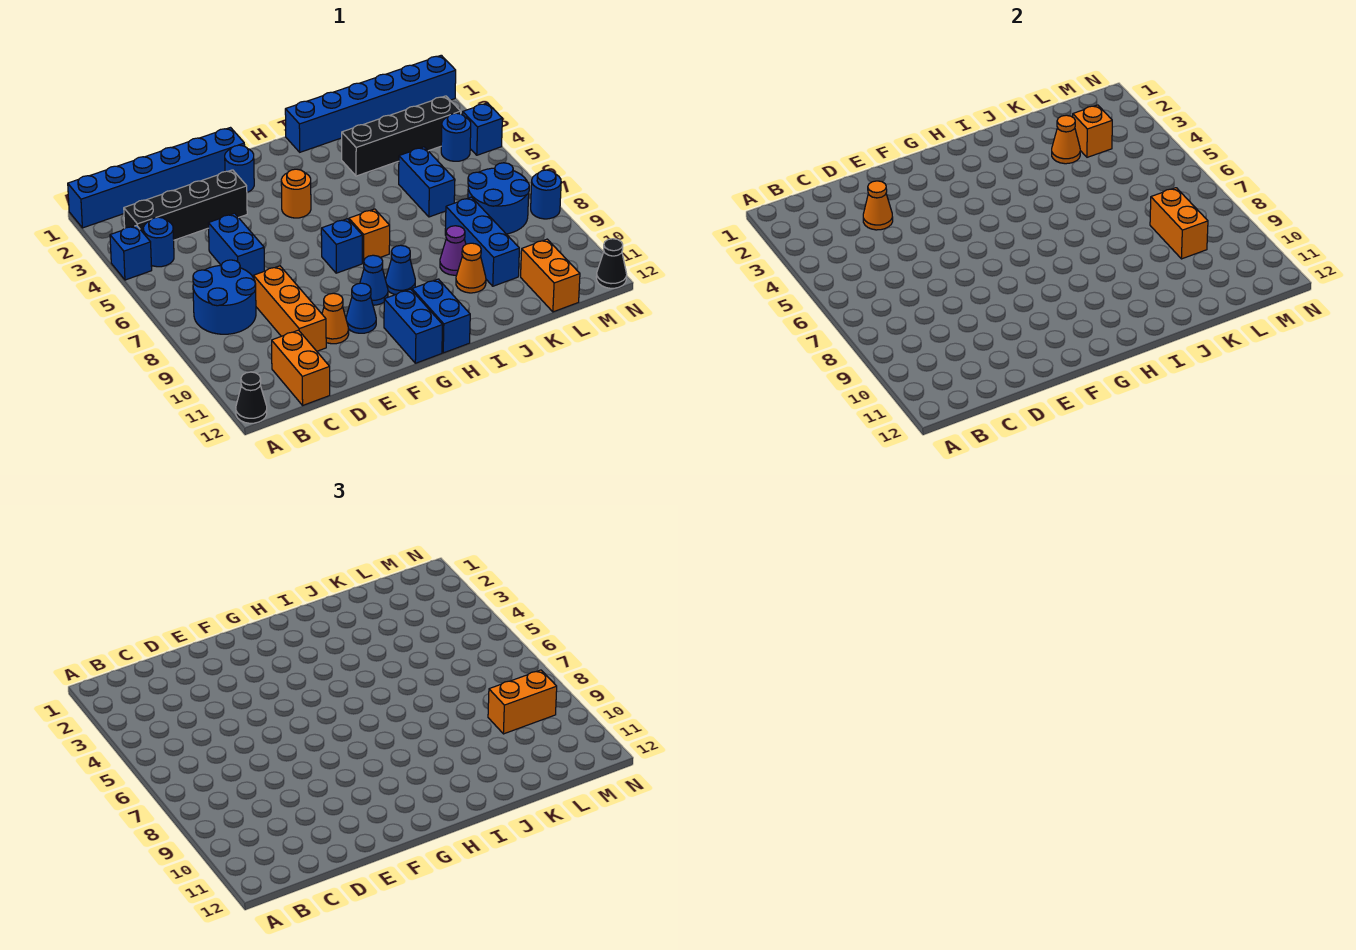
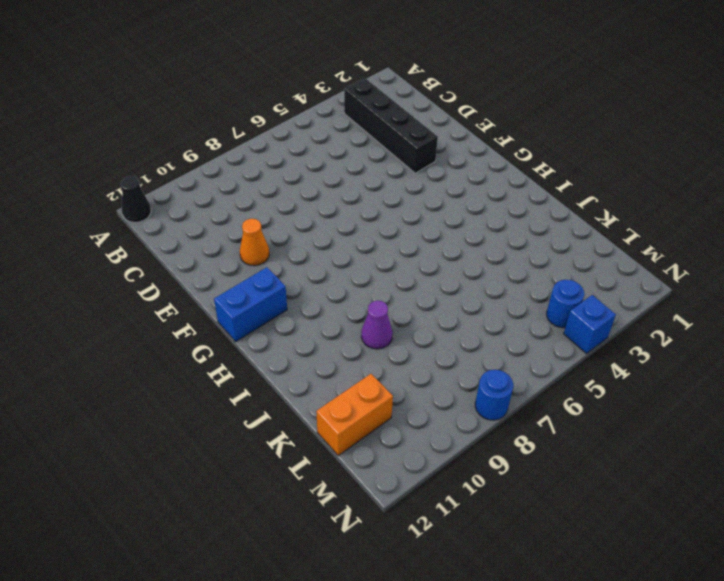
none -> blue 1x6 brick [68,128,245,228]
none -> blue 1x1 brick [110,225,152,280]
none -> blue 1x1 round brick [143,217,174,267]
none -> blue 2x2 round brick [193,260,256,334]

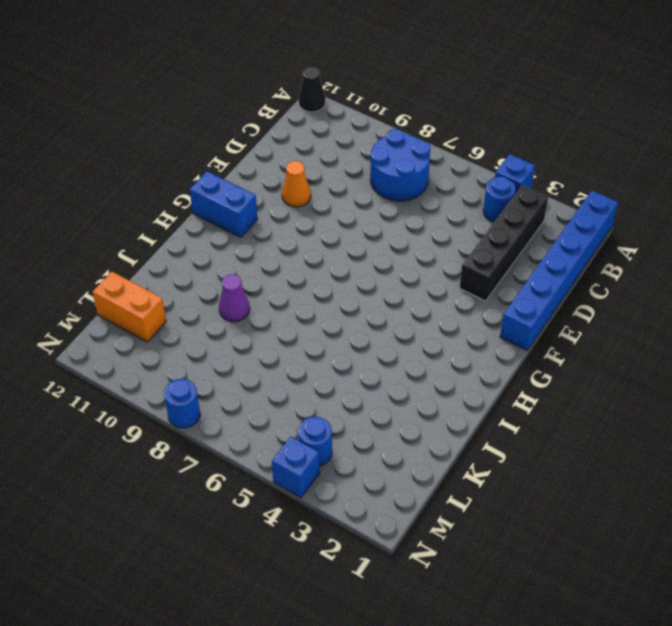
none -> orange 1x2 brick [272,330,330,405]
none -> blue 1x2 brick [208,213,264,278]
none -> orange 1x3 brick [254,266,326,351]
none -> blue 1x1 round brick [225,145,254,192]

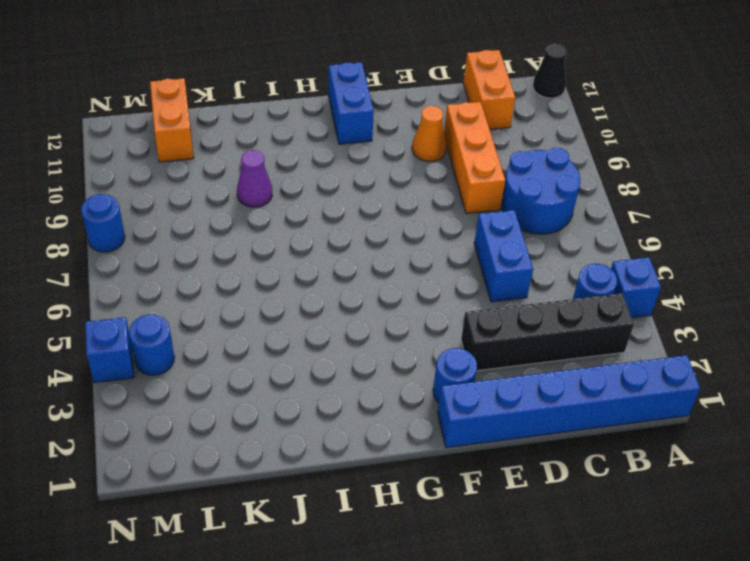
none -> blue 1x1 cone [346,283,376,333]
none -> orange 1x1 round brick [281,169,311,218]
none -> blue 1x1 brick [321,219,362,273]
none -> blue 1x1 cone [360,255,388,305]

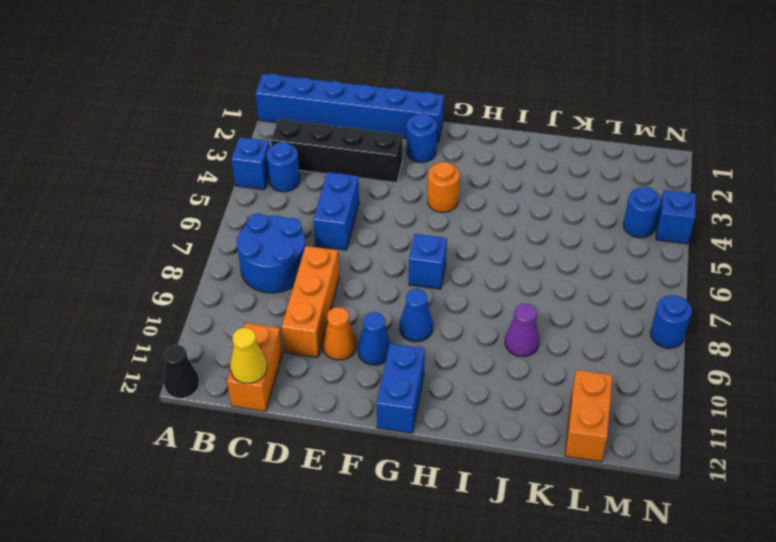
yellow 1x1 cone [230,328,267,383] -> none
none -> orange 1x1 brick [349,209,390,263]
none -> blue 1x1 cone [386,245,415,295]
none -> blue 1x2 brick [412,279,470,353]
none -> blue 1x6 brick [285,55,456,152]

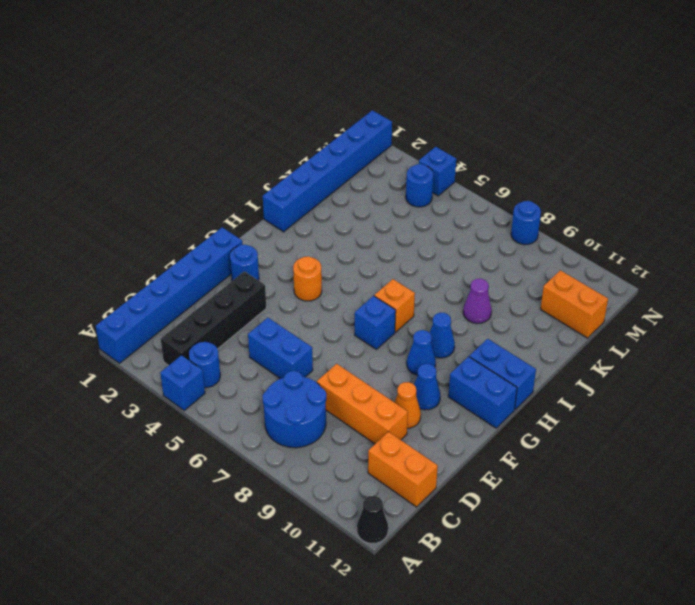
none -> black 1x4 brick [342,96,461,176]
none -> orange 1x1 cone [456,243,486,293]
none -> blue 1x2 brick [399,147,455,217]
none -> blue 1x3 brick [445,197,519,286]

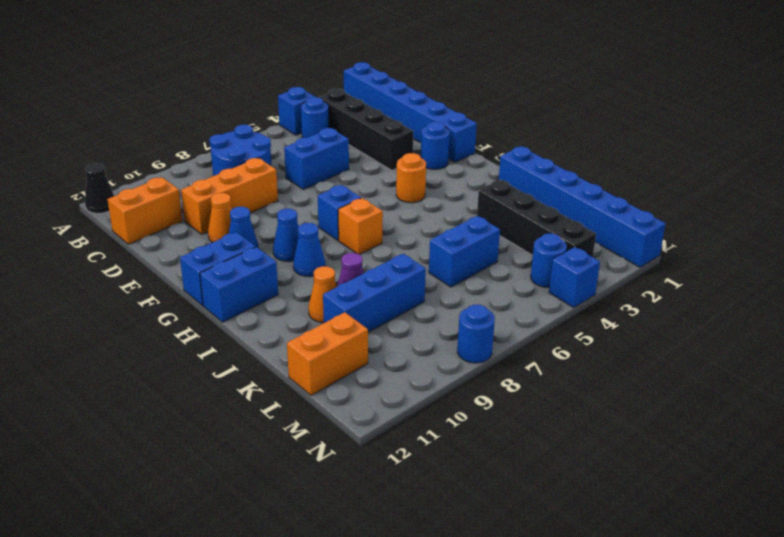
none -> blue 2x2 round brick [468,163,529,234]
none -> black 1x1 cone [596,239,627,288]
none -> orange 1x1 cone [863,181,893,230]
none -> orange 1x1 cone [1052,115,1080,164]

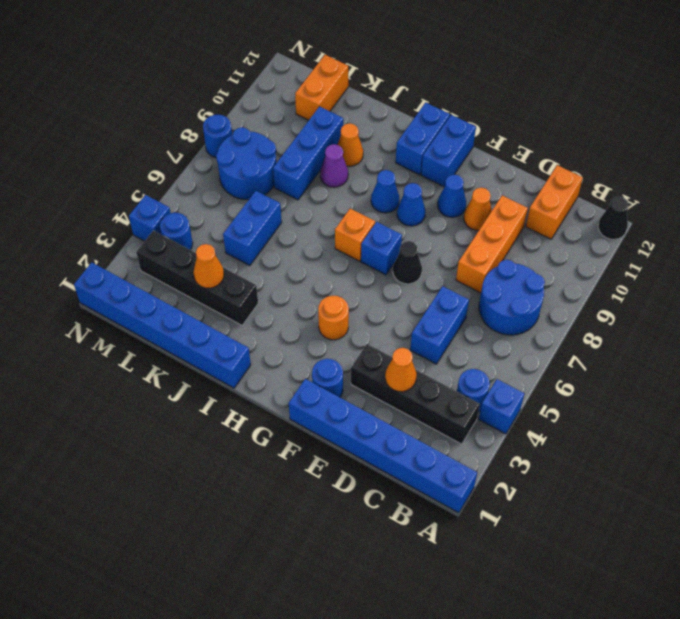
black 1x1 cone [393,241,422,284] -> black 1x1 cone moved to [596,239,627,288]
none -> orange 1x1 brick [1073,105,1112,157]
none -> orange 1x2 brick [1150,188,1208,259]
none -> orange 1x2 brick [488,670,557,734]

